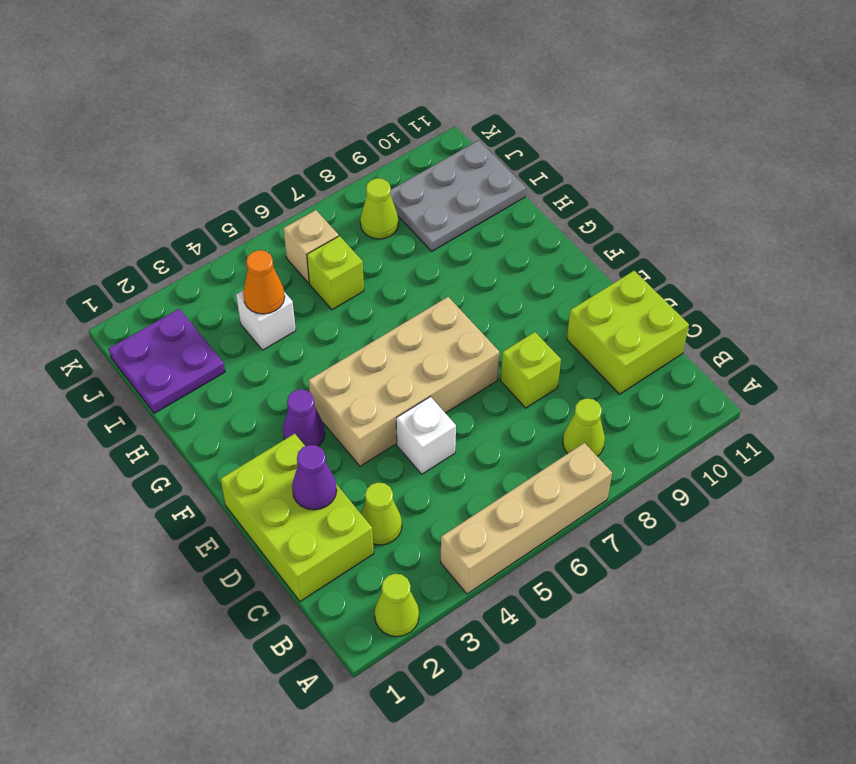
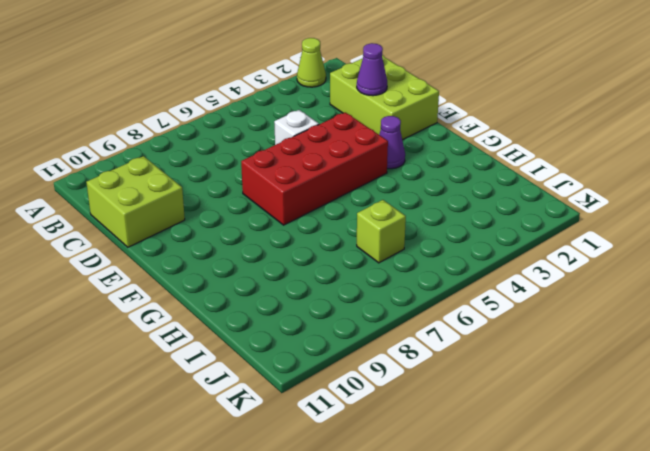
red 2x4 brick [241,112,388,225] -> tan 2x4 brick [308,297,499,466]
none -> tan 1x4 brick [441,443,612,594]
none -> lime 1x1 cone [563,398,605,456]
none -> lime 1x1 cone [361,482,402,545]

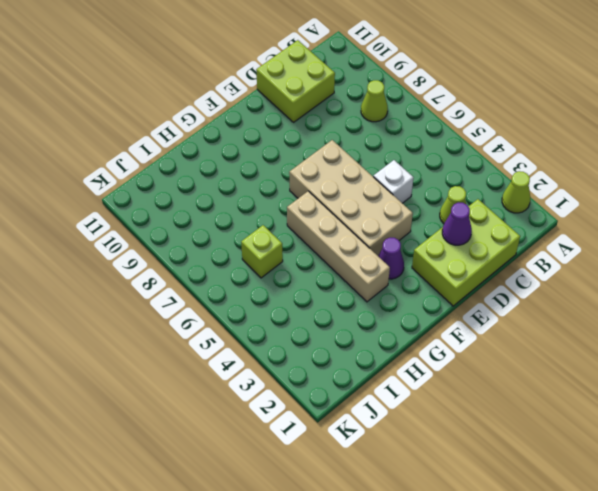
tan 1x4 brick [287,191,390,302] -> tan 1x4 brick moved to [441,443,612,594]
none -> lime 1x1 brick [501,332,561,408]
none -> purple 2x2 plate [109,309,225,413]
none -> white 1x1 brick [236,291,296,350]

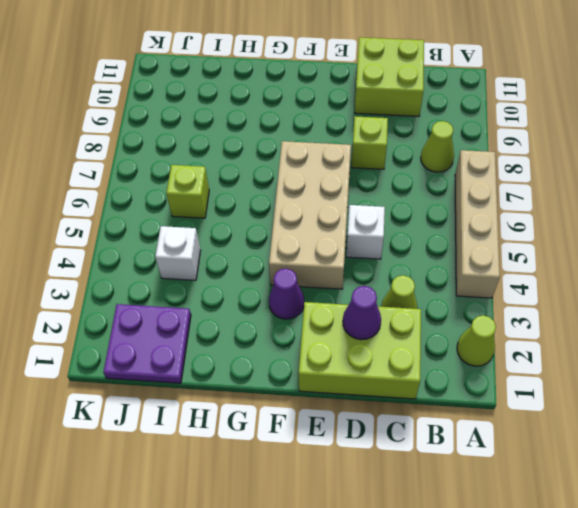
none -> grey 2x3 plate [390,140,526,251]
none -> tan 1x1 brick [283,210,339,283]
none -> lime 1x1 cone [360,178,399,239]

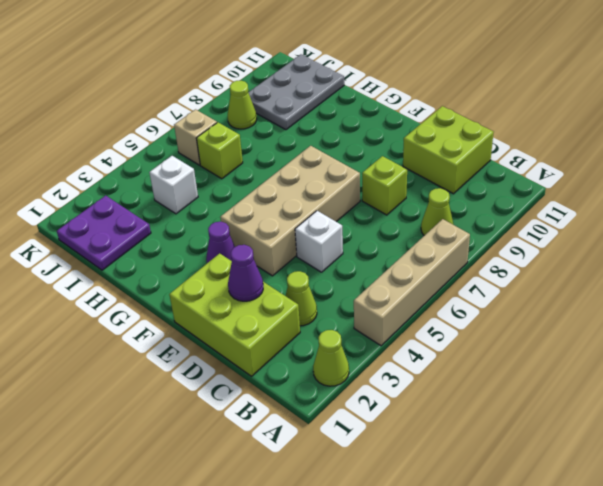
none -> orange 1x1 cone [243,250,285,314]

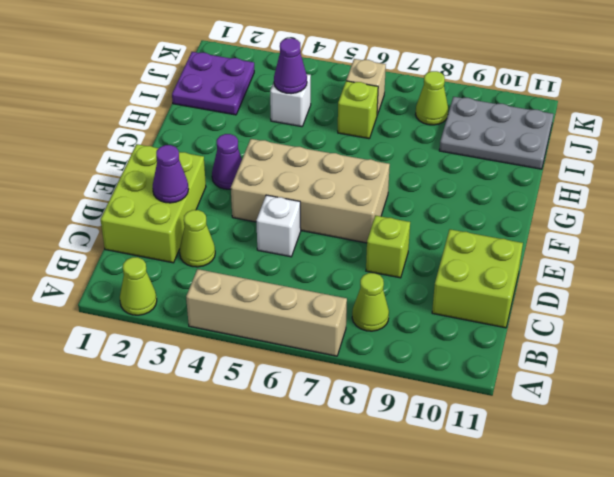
purple 1x1 cone [274,38,307,94] -> orange 1x1 cone [243,250,285,314]

